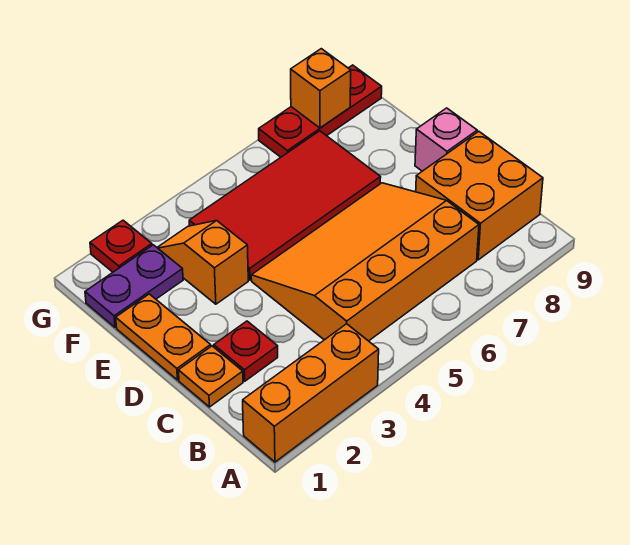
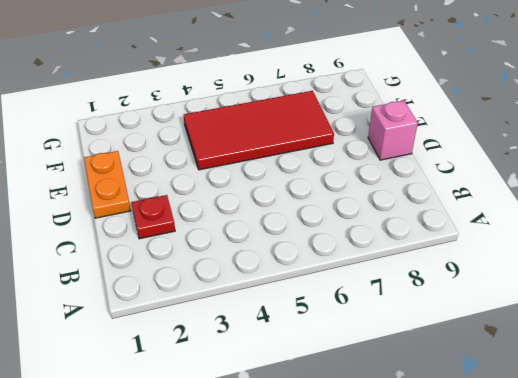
none -> orange 1x3 brick [243,324,379,462]
none -> orange 3x4 slope [251,183,479,341]
none -> orange 2x2 brick [416,131,543,260]

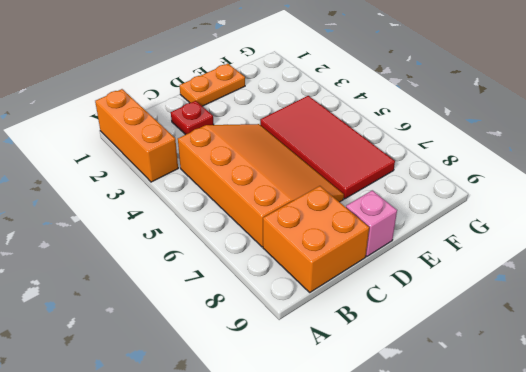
none -> orange 1x1 plate [178,346,243,407]
none -> orange 1x2 slope [157,221,248,304]
none -> purple 1x2 plate [85,245,183,327]

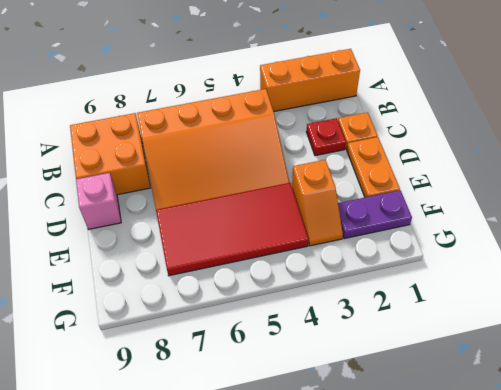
none -> red 1x1 plate [90,220,152,272]
none -> red 1x3 plate [259,65,382,157]
none -> orange 1x1 brick [291,49,351,128]

